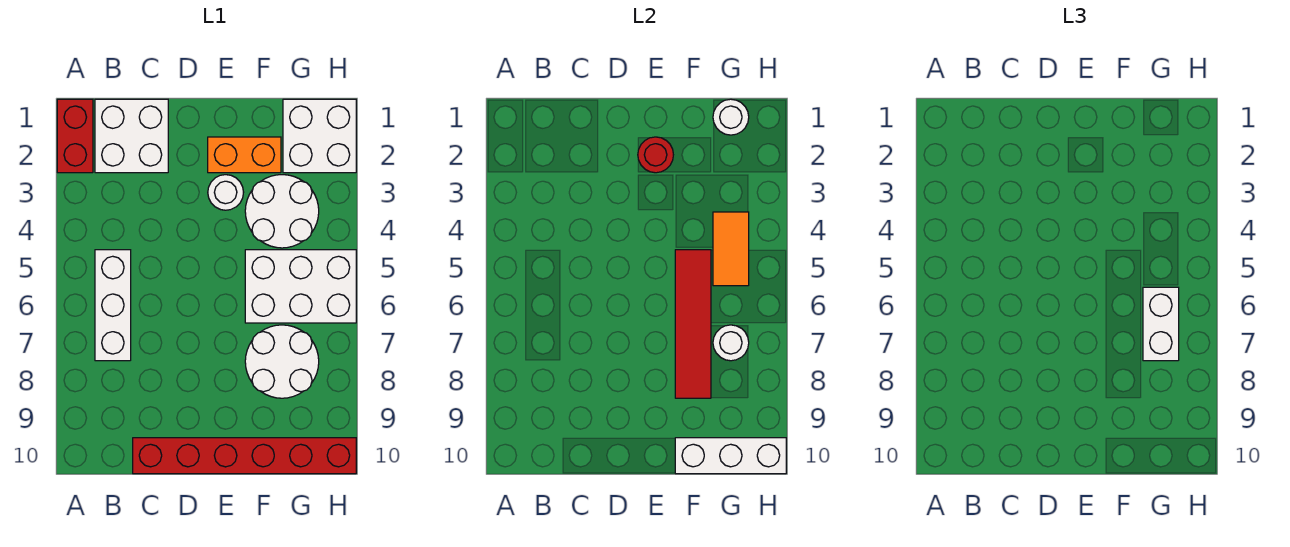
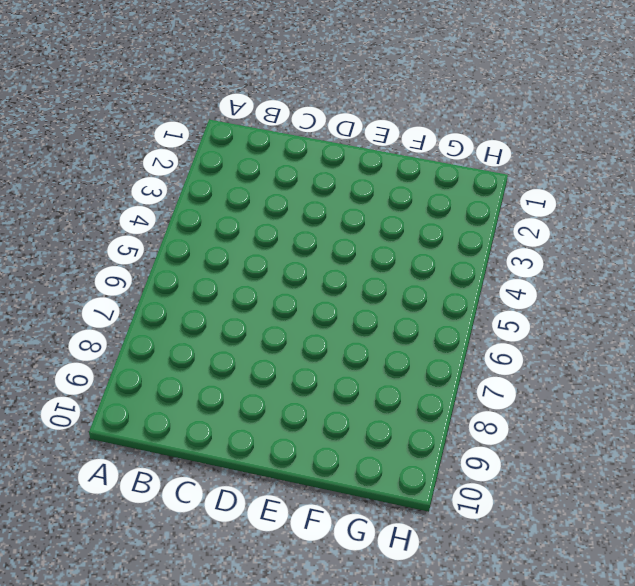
none -> red 1x2 brick [57,99,93,173]
none -> white 2x2 brick [95,99,168,173]
none -> white 1x3 brick [95,250,131,361]

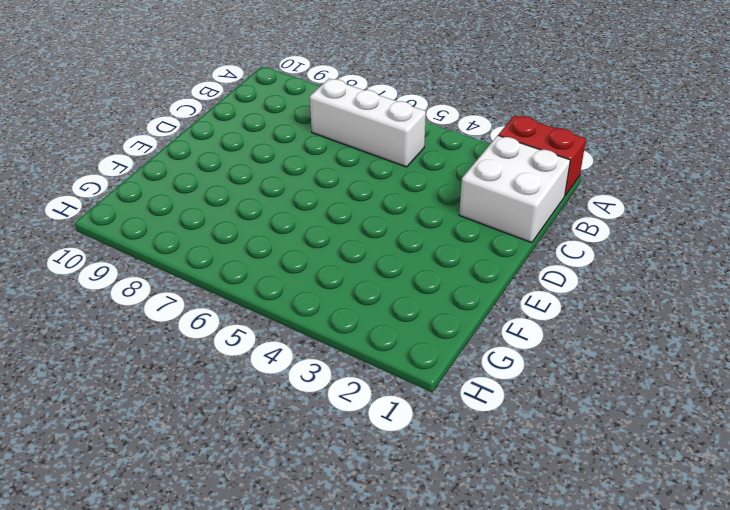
none -> red 1x6 brick [133,438,356,474]
none -> orange 1x2 brick [208,137,281,173]
none -> white 1x1 round brick [208,175,244,210]

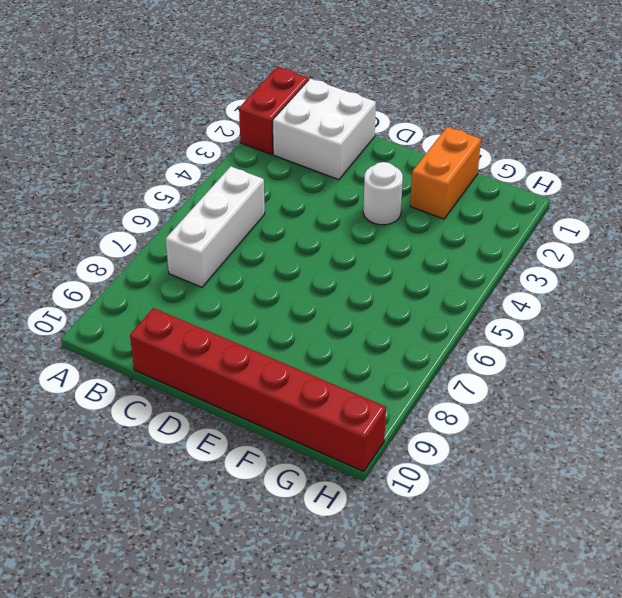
orange 1x2 brick [410,127,481,219] -> orange 1x2 brick turned to [208,137,281,173]
none -> white 2x2 round brick [245,175,319,248]
none -> white 2x3 brick [245,250,356,323]
none -> white 2x2 round brick [245,325,319,398]

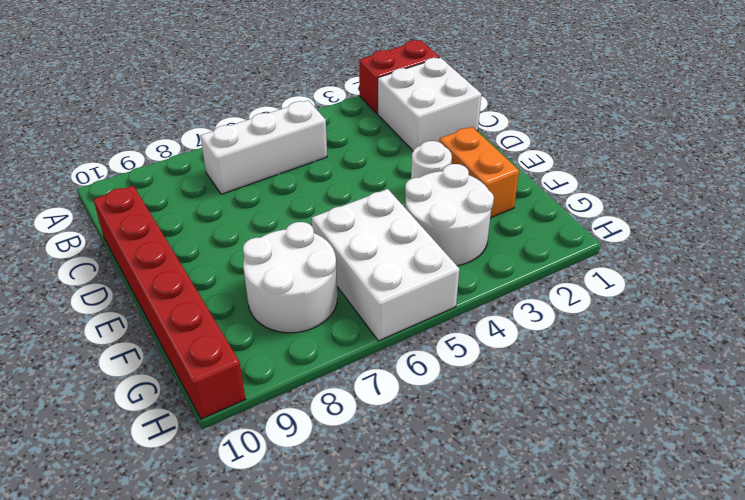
none -> white 2x2 brick [283,99,356,173]
none -> red 1x1 round brick [638,137,673,173]
none -> red 1x4 tile [675,250,711,398]

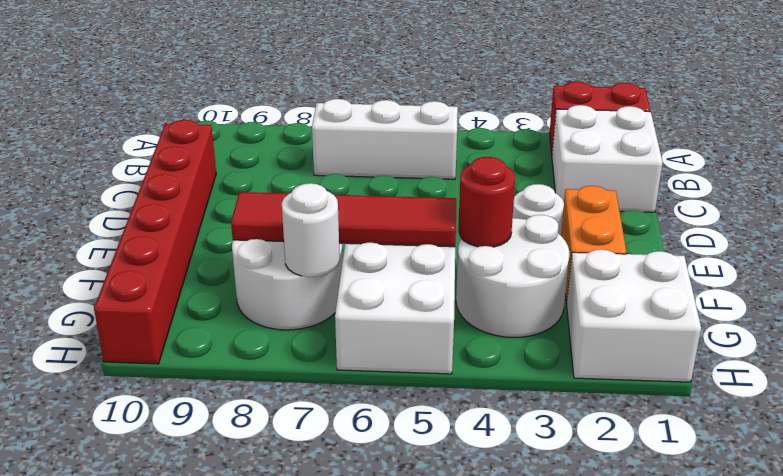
red 1x1 round brick [458,157,515,247] -> red 1x1 round brick moved to [638,137,673,173]
none -> white 1x3 brick [675,438,786,474]
none -> white 1x1 round brick [713,99,749,135]
none -> orange 1x2 tile [713,212,749,286]

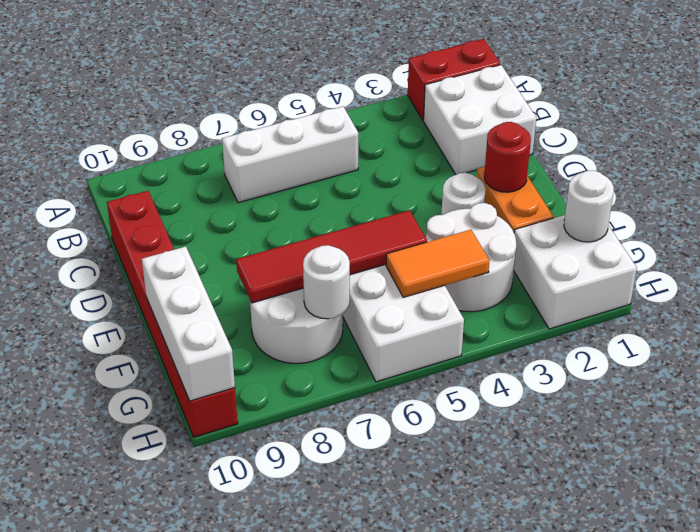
none -> white 1x2 brick [1143,287,1179,361]

